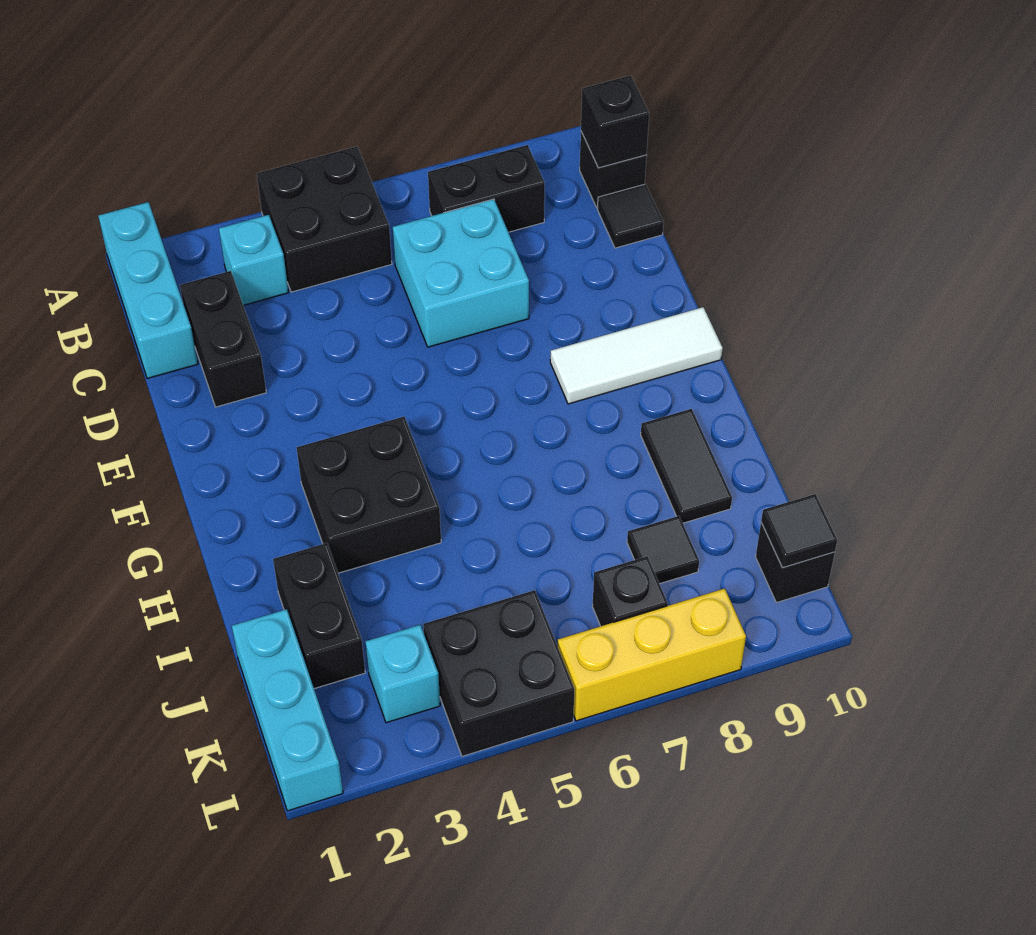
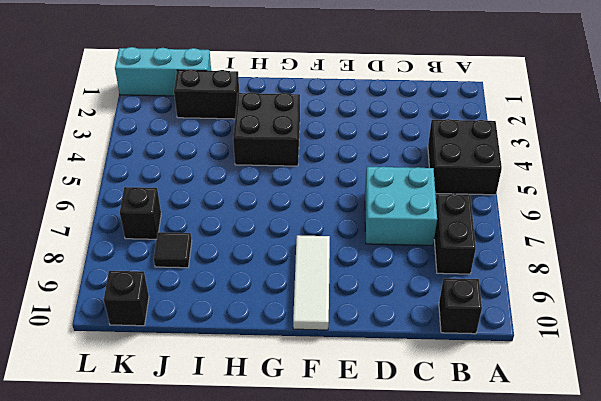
none -> cyan 1x3 brick [98,202,198,379]
none -> cyan 1x1 brick [219,215,289,305]
none -> black 1x2 brick [180,271,266,407]

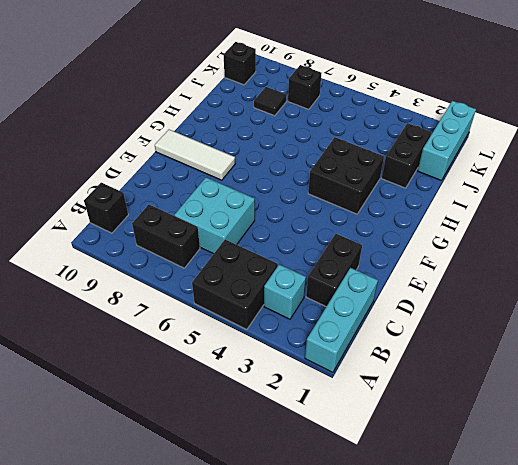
none -> black 1x1 tile [597,184,664,248]
none -> black 1x2 tile [641,409,732,523]
none -> cyan 1x1 brick [365,625,440,723]

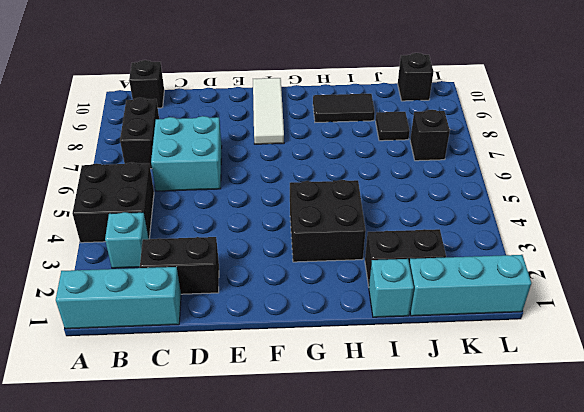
cyan 1x1 brick [369,259,414,317] -> cyan 1x1 brick moved to [365,625,440,723]
none -> black 1x1 tile [597,184,664,248]
none -> black 2x2 brick [423,590,575,756]
none -> yellow 1x3 brick [558,589,746,721]

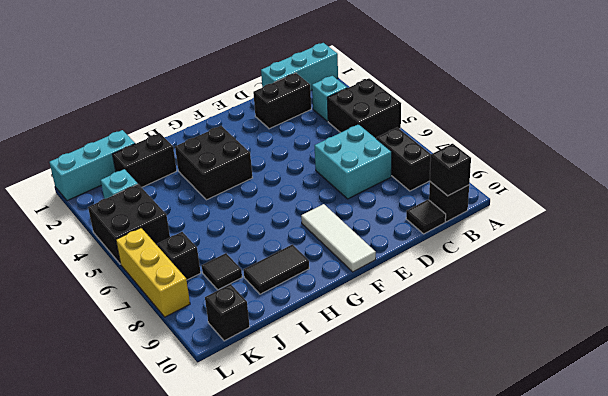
none -> black 1x1 tile [761,494,837,568]

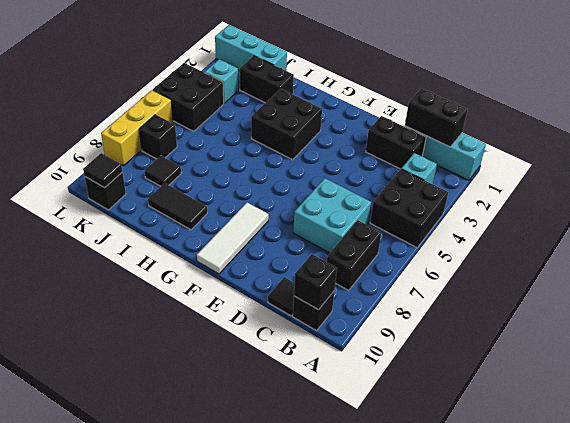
black 1x2 brick [405,88,468,147] -> none

